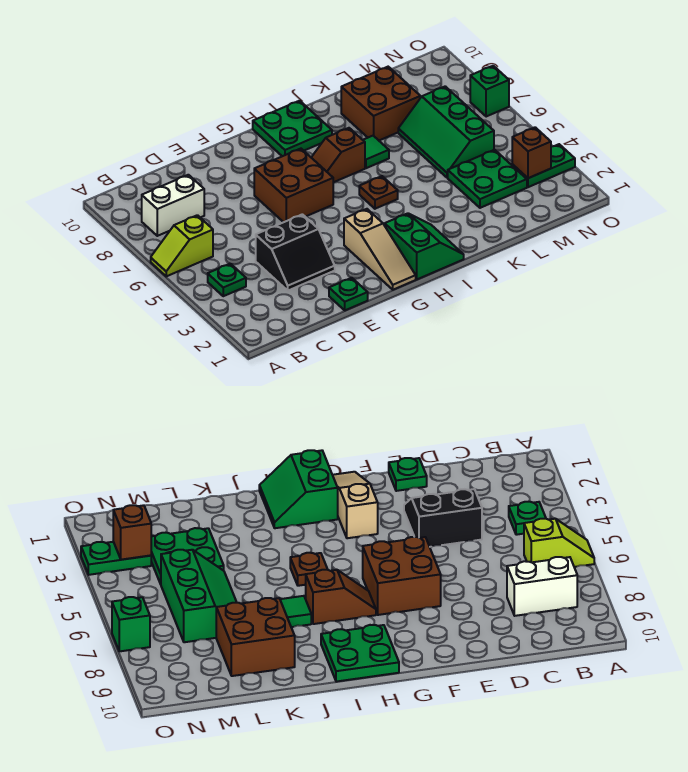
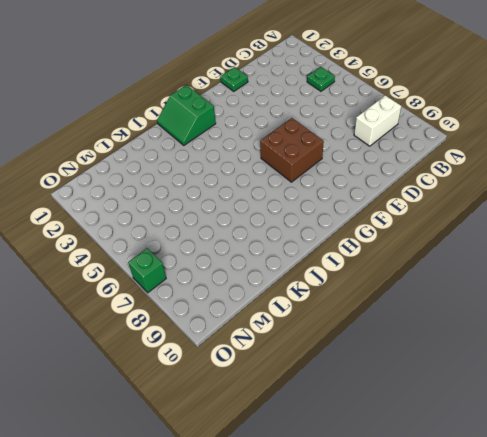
none -> lime 1x2 slope [151,215,213,276]
none -> black 2x2 slope [256,214,335,291]
none -> tan 1x3 slope [344,209,416,290]

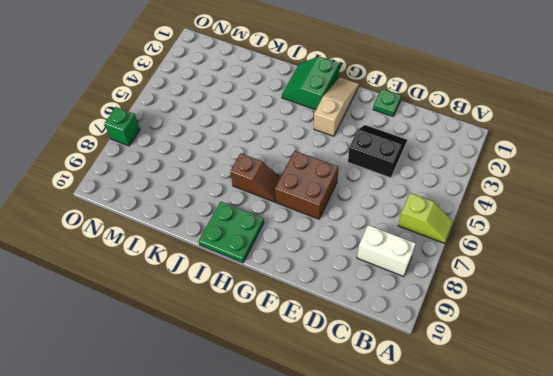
none -> green 1x1 plate [208,264,246,296]
none -> brown 1x1 plate [359,176,398,209]
none -> green 1x1 tile [363,136,389,168]

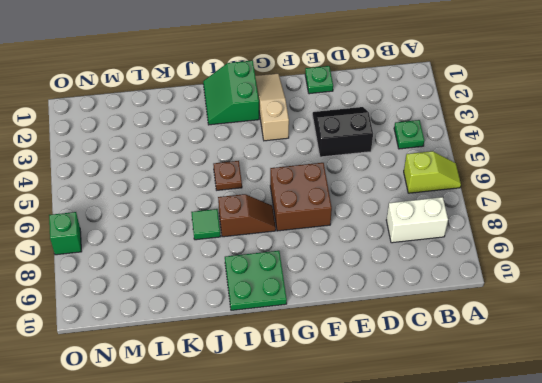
none -> brown 2x2 brick [341,67,420,140]
none -> green 2x2 plate [448,150,527,208]
none -> green 2x3 slope [398,86,494,178]

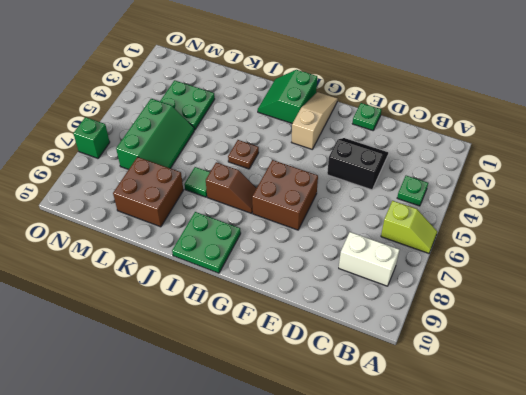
none -> green 1x2 plate [512,144,575,187]
none -> brown 1x1 brick [512,127,551,178]

